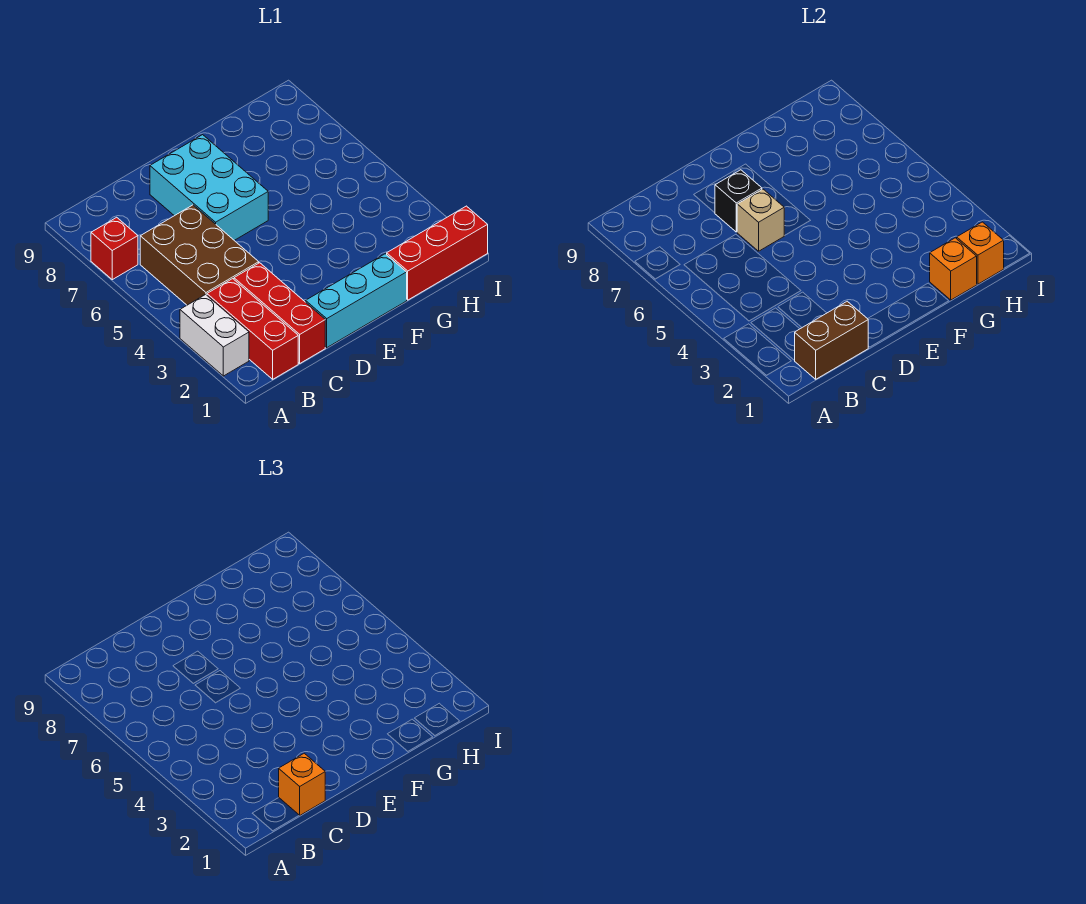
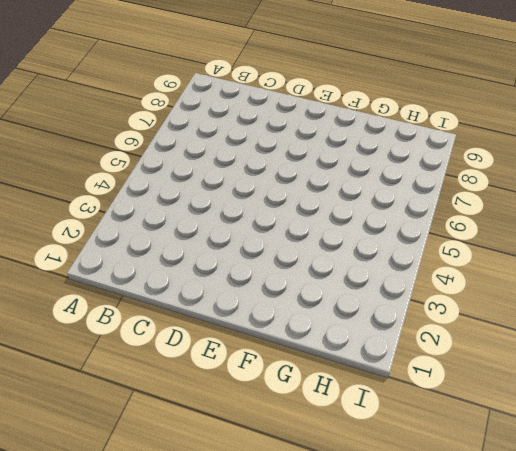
none -> white 1x2 brick [180,295,249,376]
none -> red 1x1 brick [91,217,138,280]
none -> red 1x3 brick [207,279,298,379]

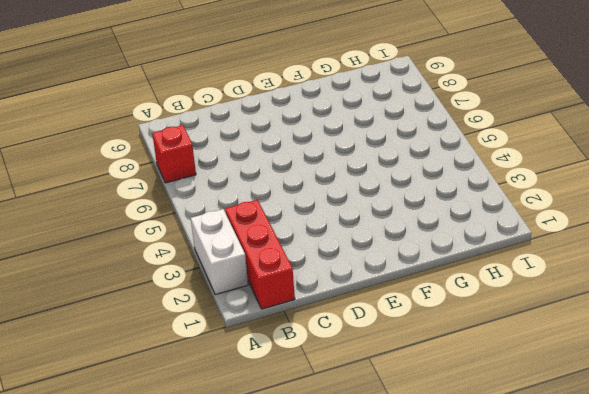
none -> brown 2x3 brick [140,205,259,305]
none -> red 1x3 brick [234,263,325,363]
none -> cyan 1x3 brick [306,254,407,348]

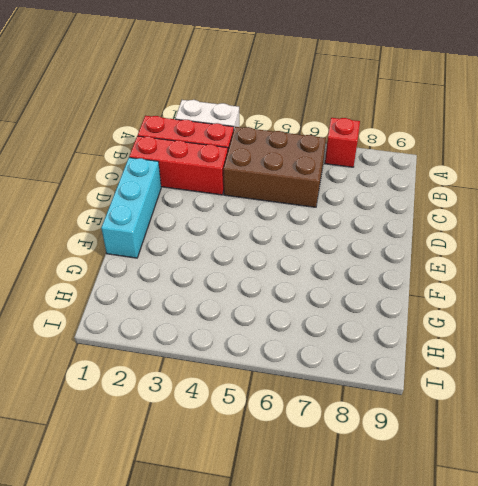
none -> cyan 2x3 brick [150,135,268,240]
none -> red 1x3 brick [387,206,488,300]
none -> brown 1x2 brick [794,301,868,379]

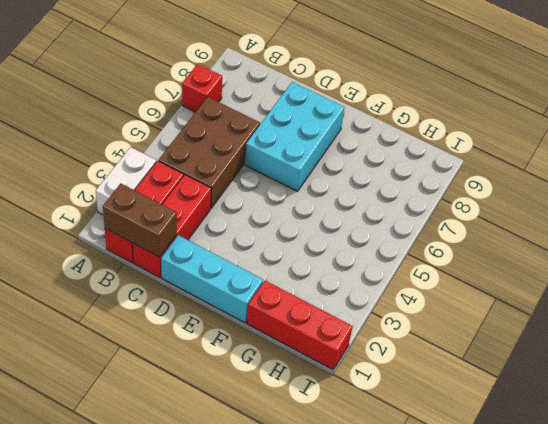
none -> tan 1x1 brick [737,189,784,251]
none -> black 1x1 brick [715,170,762,232]
none -> orange 1x1 brick [930,238,977,300]

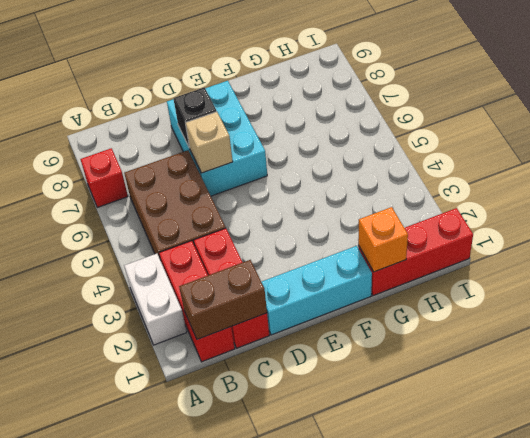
none -> orange 1x1 brick [957,222,1004,284]
none -> orange 1x1 brick [279,753,325,815]

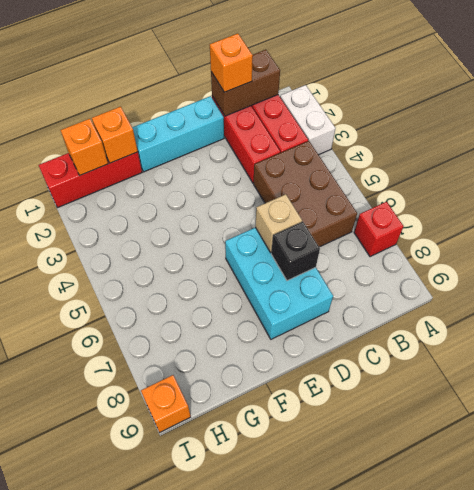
orange 1x1 brick [141,375,191,432] -> none

